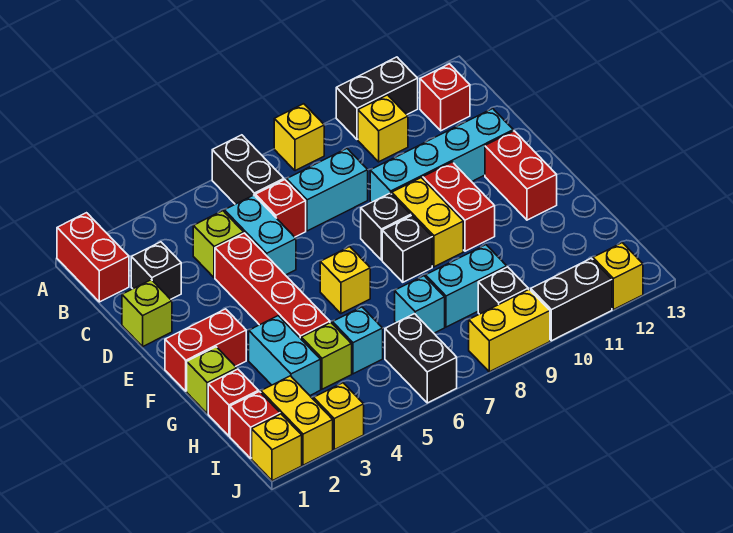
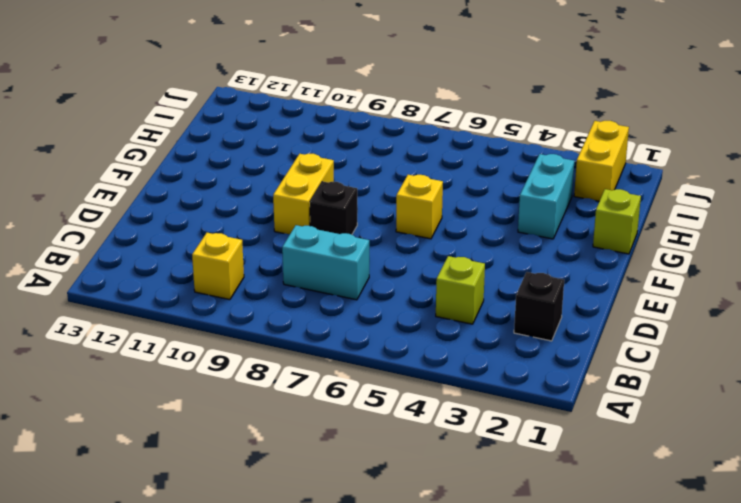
none -> red 1x2 brick [57,213,129,302]
none -> black 1x2 brick [212,135,284,204]
none -> yellow 1x1 brick [274,104,324,171]
none -> black 1x2 brick [336,57,418,139]

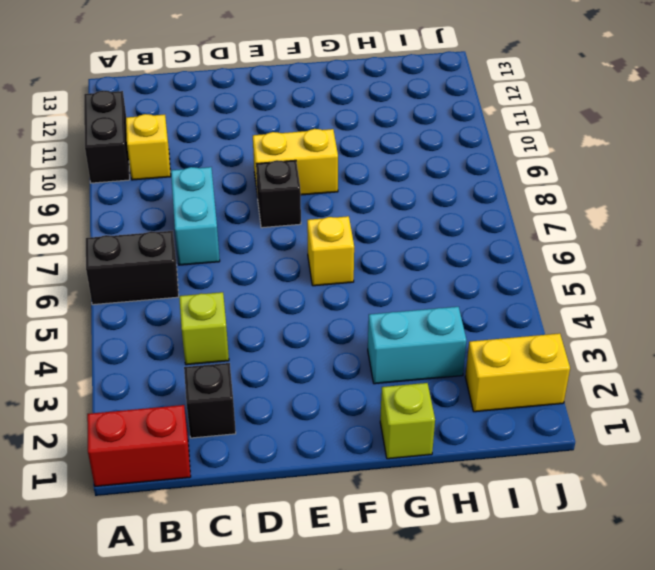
none -> yellow 1x1 brick [274,104,324,171]
none -> red 1x1 brick [420,64,470,131]
none -> cyan 1x2 brick [224,195,296,275]
none -> red 1x1 brick [255,180,306,237]

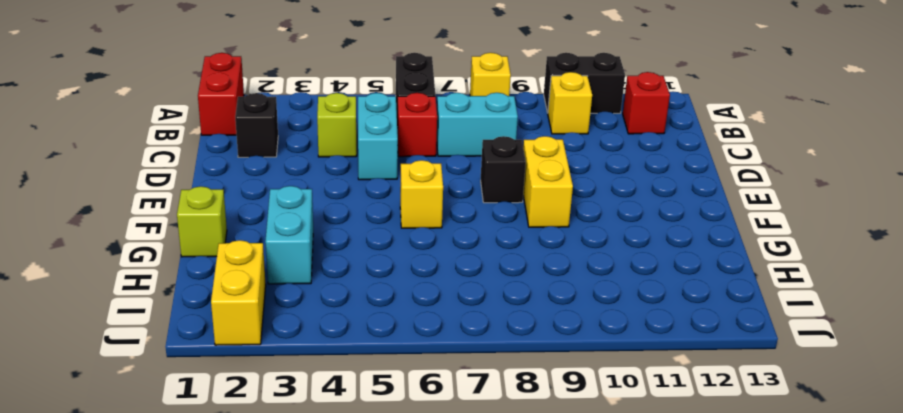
none -> lime 1x1 brick [122,280,172,347]
none -> red 1x4 brick [215,233,330,338]
none -> cyan 1x4 brick [370,109,513,202]
none -> red 1x2 brick [423,162,495,251]

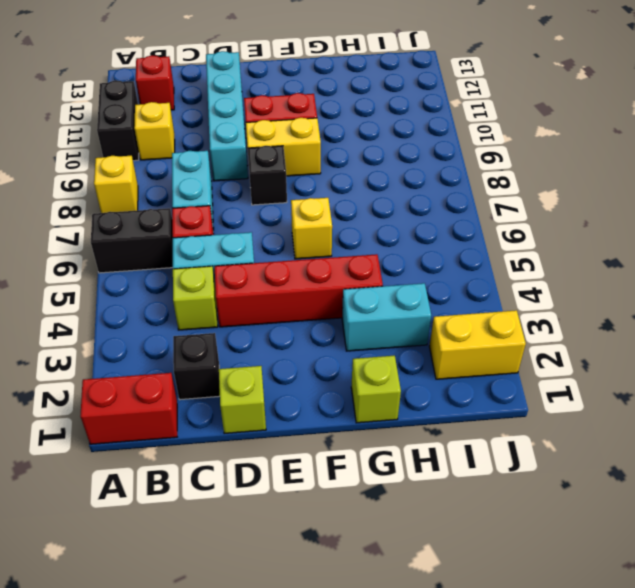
none -> red 1x2 brick [485,131,557,220]
none -> red 1x2 brick [165,309,246,391]
none -> black 1x1 brick [382,216,432,282]
none -> red 1x1 brick [208,369,258,436]

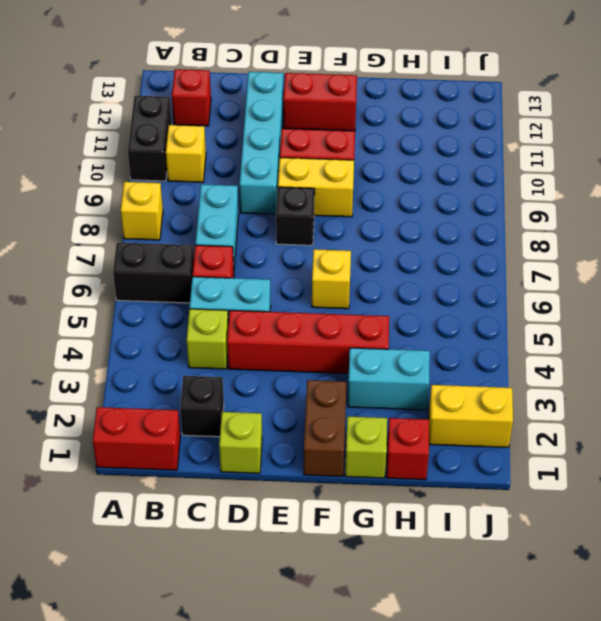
brown 1x2 brick [304,380,346,477] -> red 1x2 brick [165,309,246,391]
none -> black 1x1 brick [382,216,432,282]
none -> lime 1x1 brick [301,323,352,389]
none -> cyan 1x1 brick [332,307,383,374]
none -> cyan 1x1 brick [395,276,445,333]

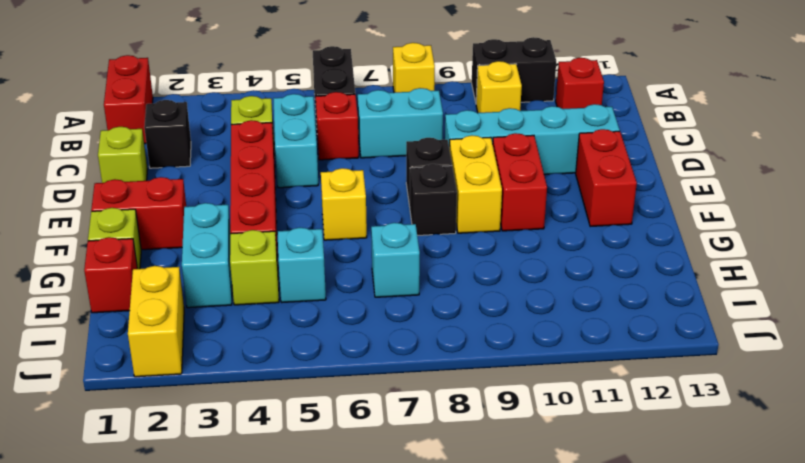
none -> cyan 1x2 brick [426,245,507,327]
none -> red 1x1 brick [230,392,280,458]
none -> black 1x2 brick [385,314,457,403]
none -> black 1x1 brick [478,267,528,314]

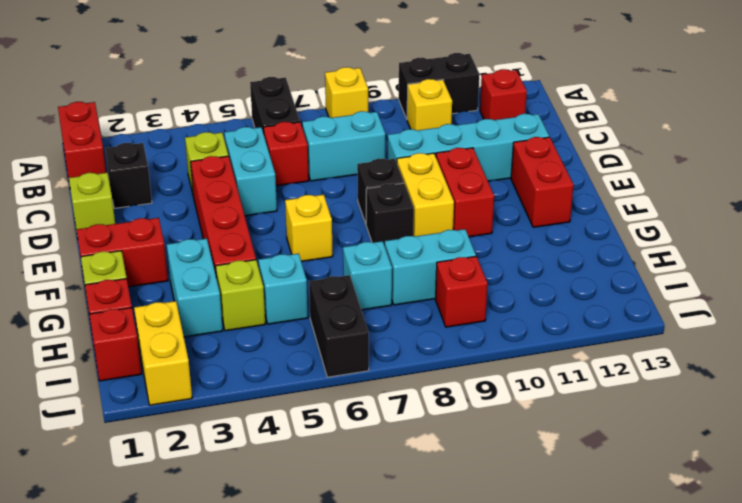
red 1x1 brick [436,256,488,327] -> black 1x1 brick [478,267,528,314]
none -> yellow 1x1 brick [252,414,302,481]
none -> yellow 1x1 brick [314,383,364,450]
none -> yellow 1x2 brick [469,289,550,372]
none -> black 1x2 brick [531,258,612,341]

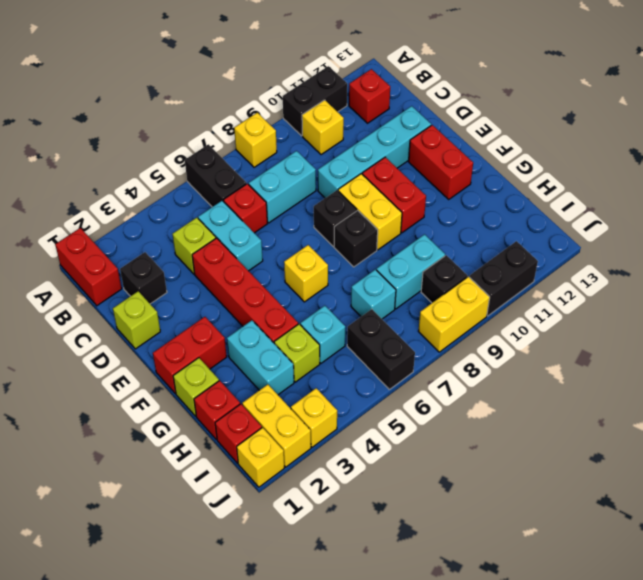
none -> yellow 1x1 brick [593,243,643,310]

